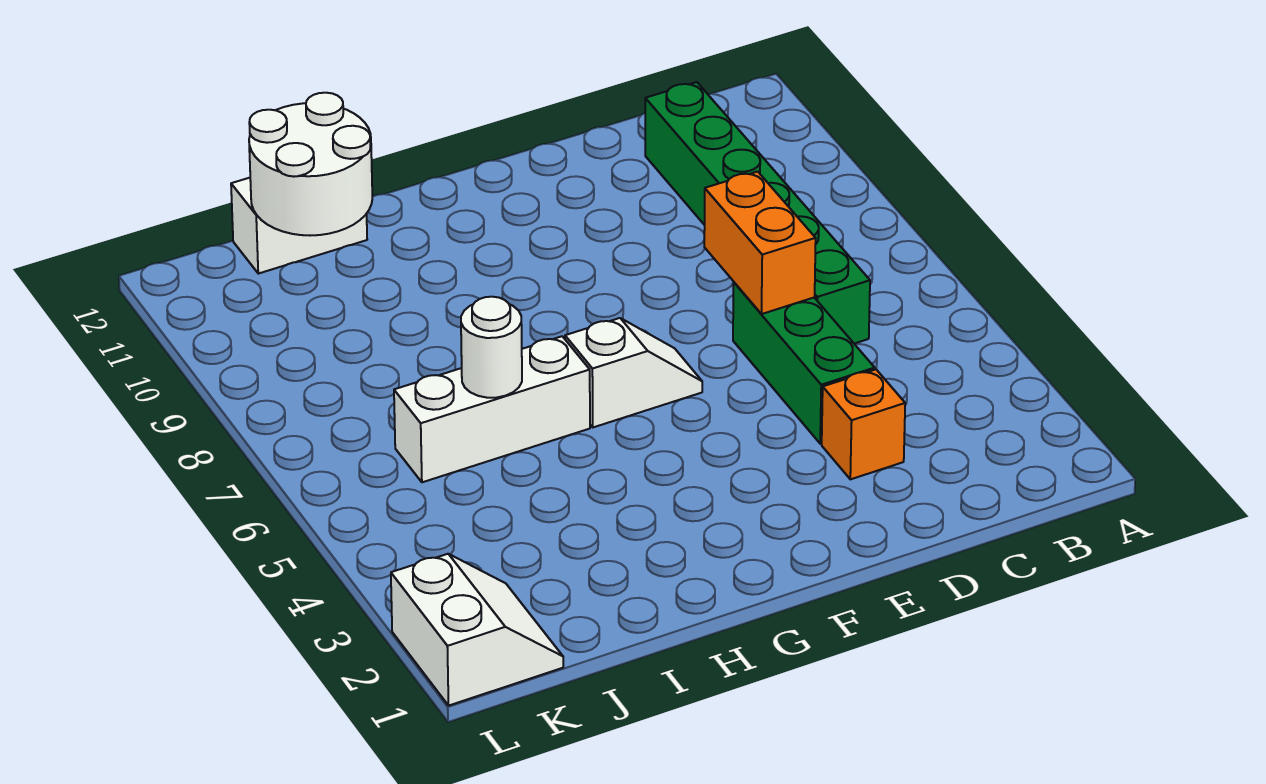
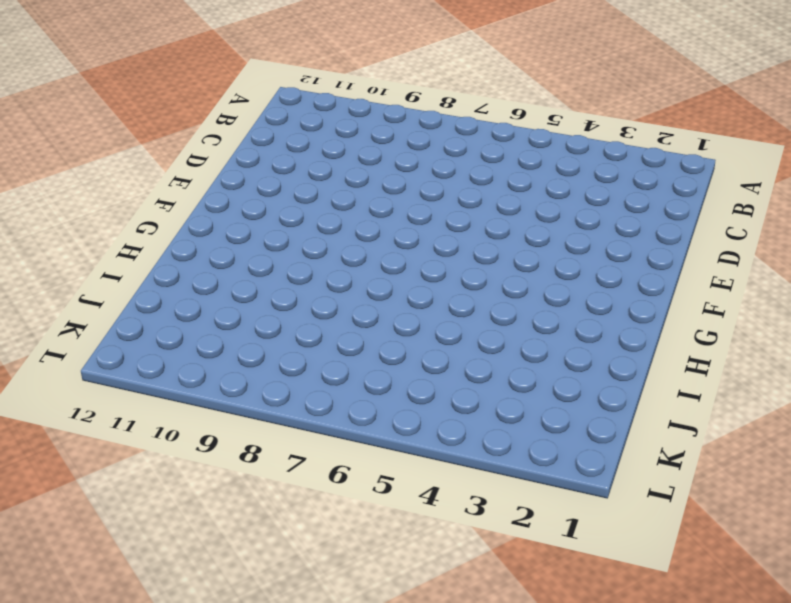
none -> green 1x6 brick [645,82,870,344]
none -> orange 1x1 brick [822,369,905,479]

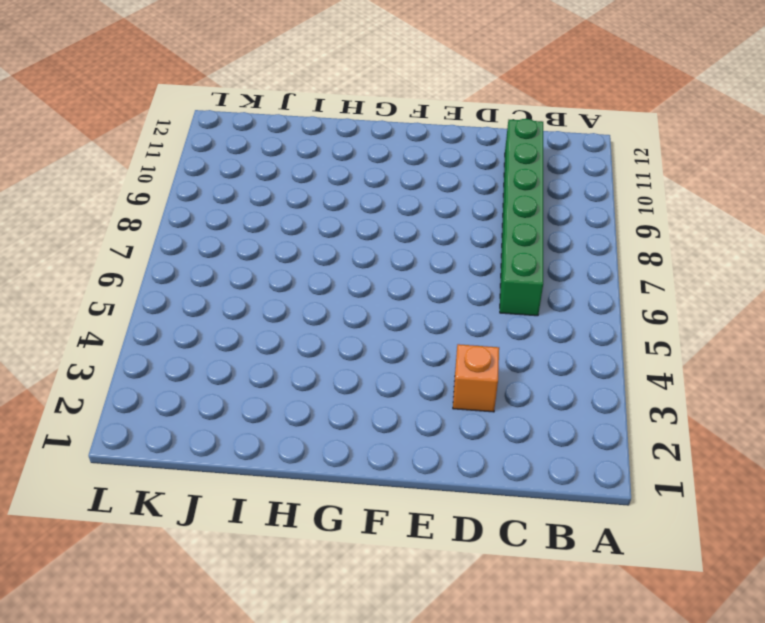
none -> green 1x3 brick [733,283,875,444]
none -> white 1x2 slope [565,318,702,427]

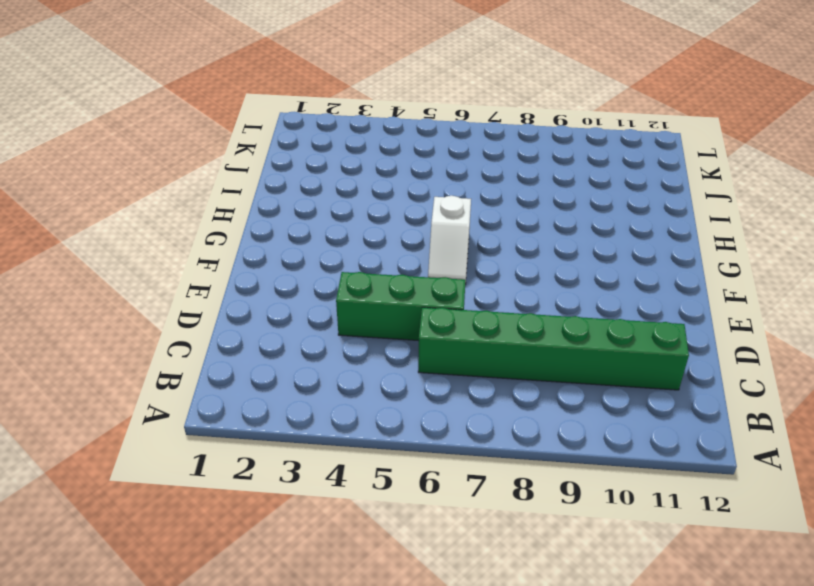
none -> orange 1x1 brick [822,369,905,479]
none -> white 1x3 brick [394,336,590,482]

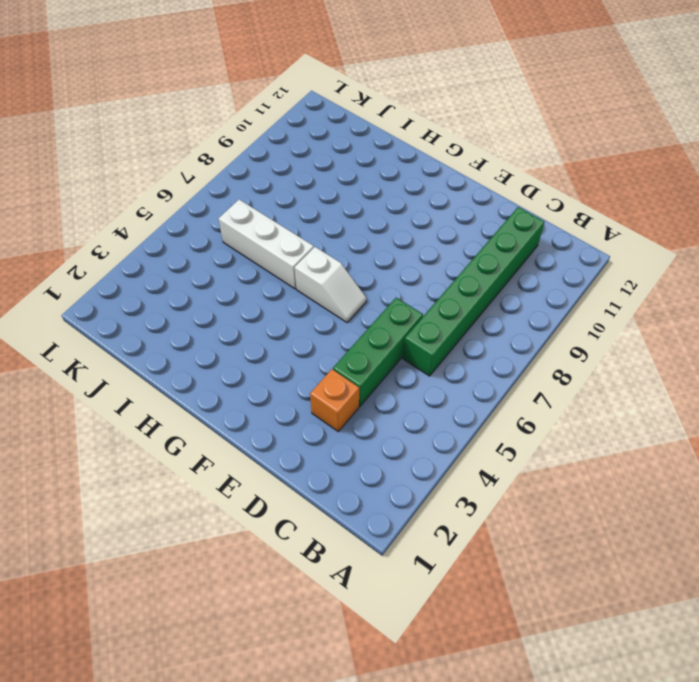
none -> white 1x2 brick [231,178,367,274]
none -> white 2x2 slope [391,554,563,705]

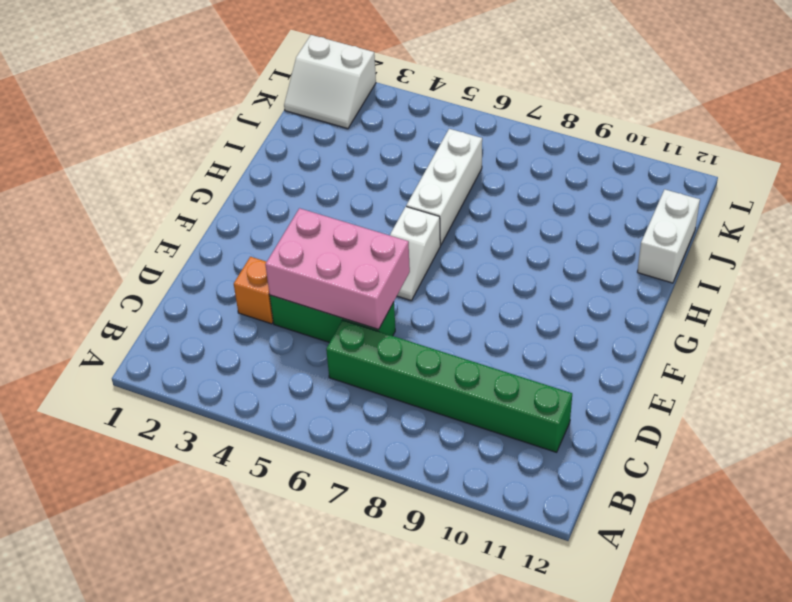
pink 2x3 brick [265,208,410,329] -> orange 1x2 brick [704,172,816,314]
none -> white 1x1 round brick [461,297,522,398]
none -> white 2x2 round brick [249,93,372,236]

